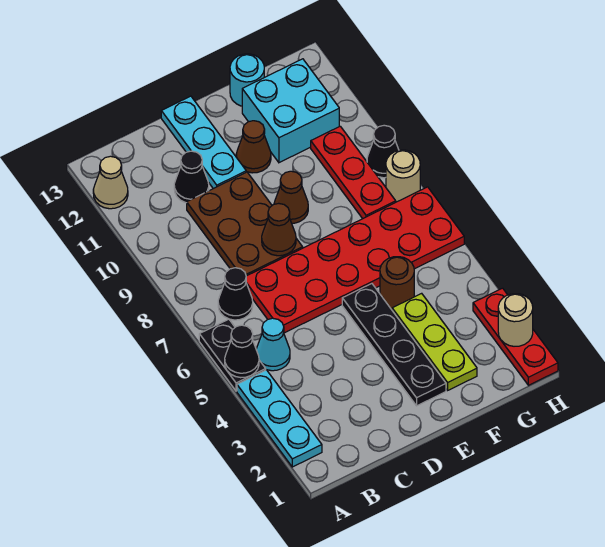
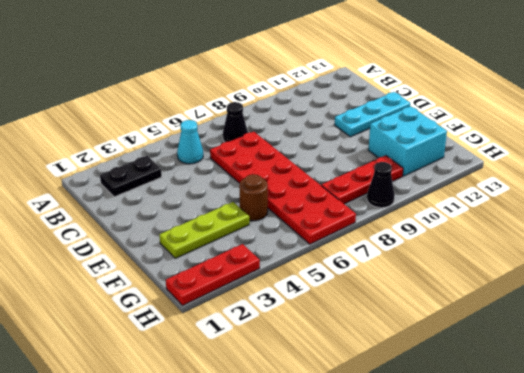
black 1x2 plate [100,156,162,197] -> black 1x2 plate moved to [199,319,266,391]
none -> cyan 1x3 plate [237,370,322,467]
none -> tan 1x1 cone [93,156,128,209]
none -> brown 2x3 plate [187,172,303,276]

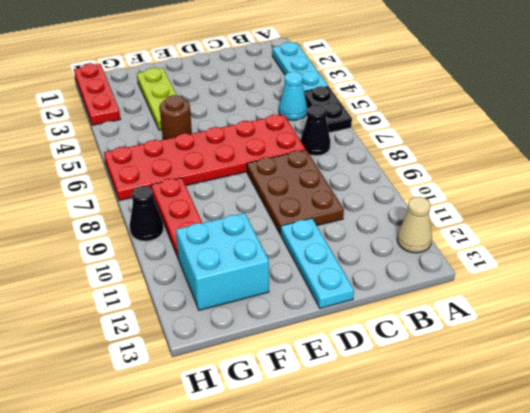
none -> black 1x1 cone [174,151,209,203]
none -> black 1x4 plate [342,284,446,406]
none -> brown 1x1 cone [274,171,308,223]

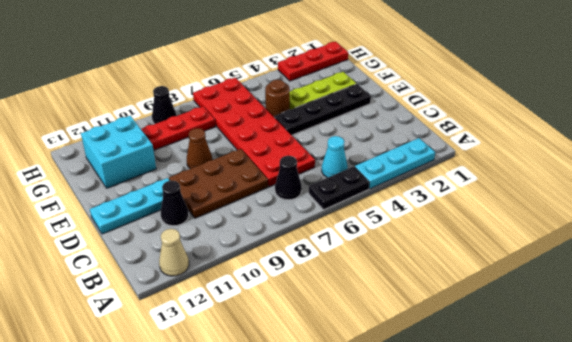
none -> brown 1x1 cone [236,121,271,173]
none -> cyan 1x1 round brick [230,54,264,106]
none -> tan 1x1 round brick [386,150,420,202]

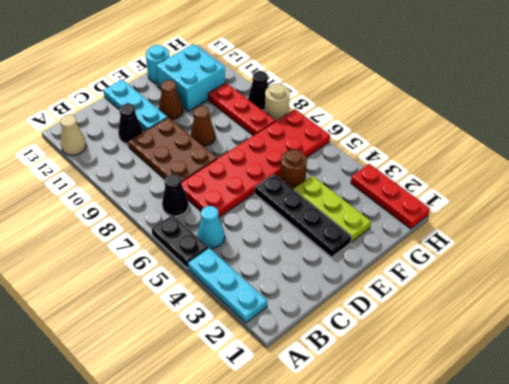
none -> black 1x1 cone [225,325,259,378]
none -> brown 1x1 cone [262,203,296,256]
none -> tan 1x1 round brick [498,294,533,346]

